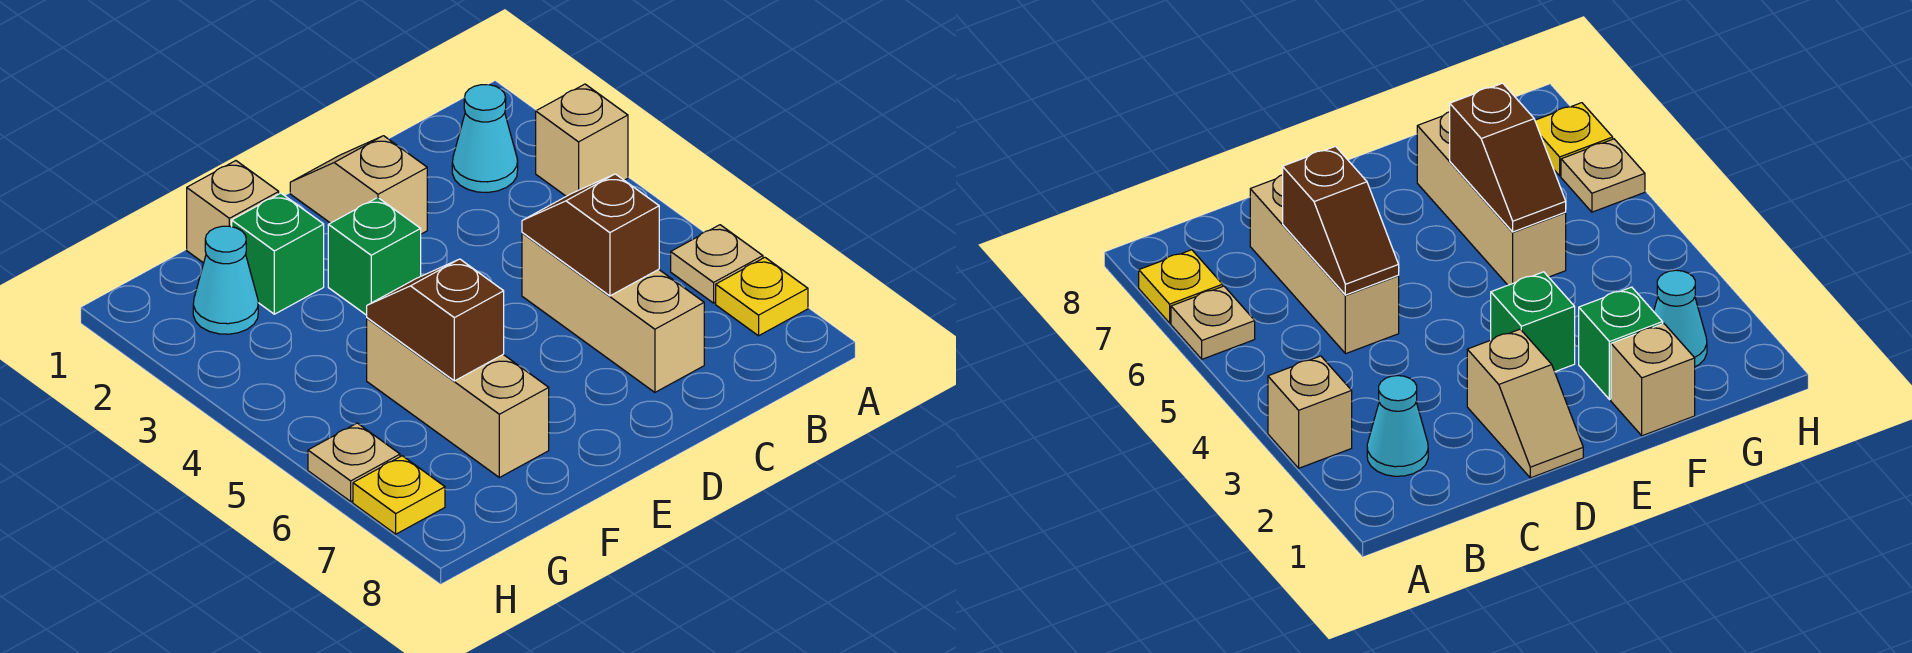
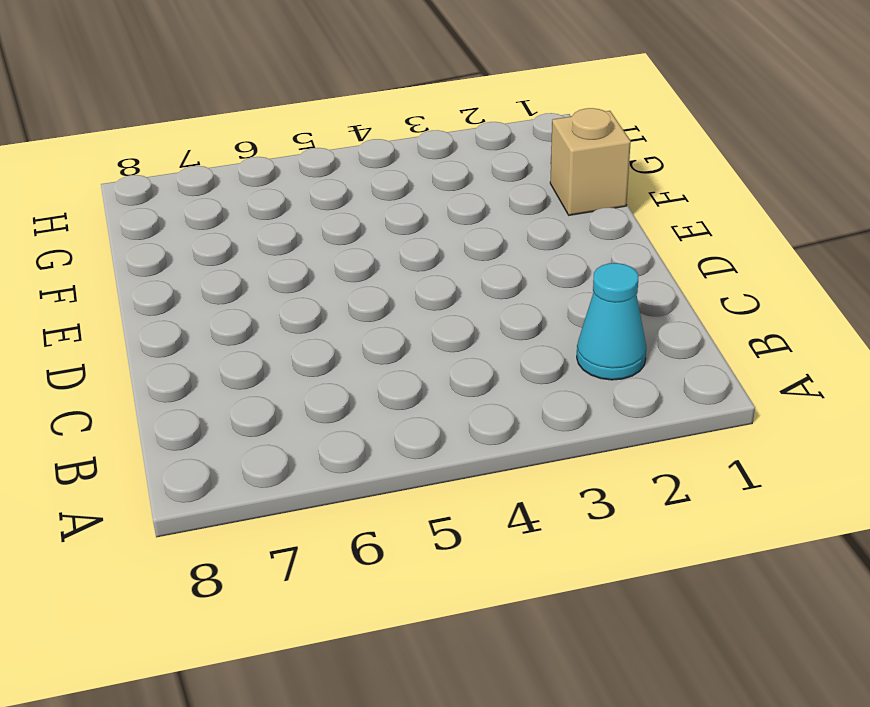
none -> tan 1x1 brick [536,84,628,196]
none -> tan 1x1 plate [671,225,763,303]
none -> yellow 1x1 plate [716,258,808,336]

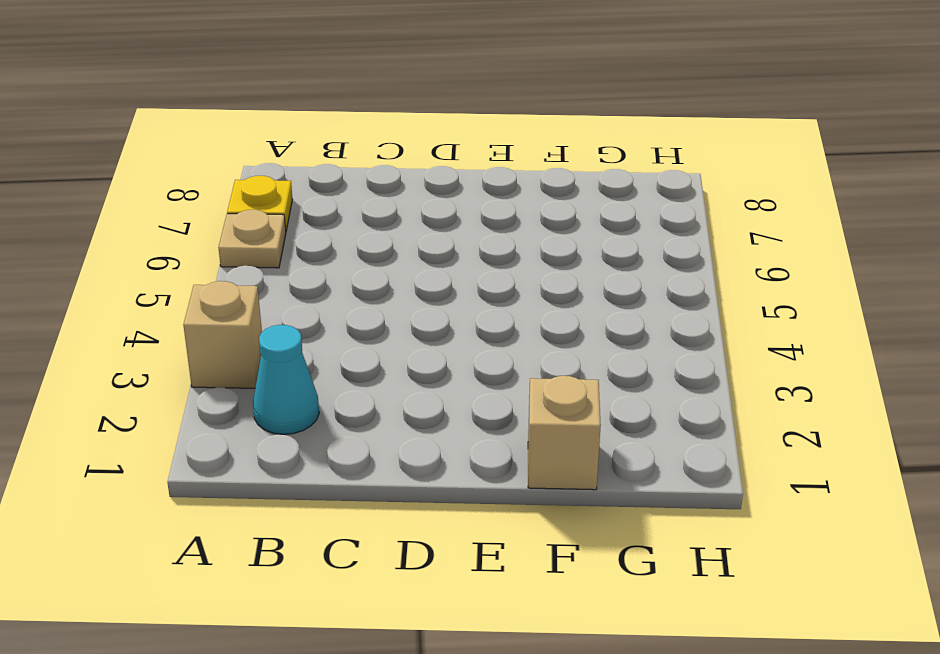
none -> tan 1x3 brick [522,233,704,392]
none -> tan 1x2 slope [290,136,427,234]
none -> green 1x1 brick [328,198,421,315]

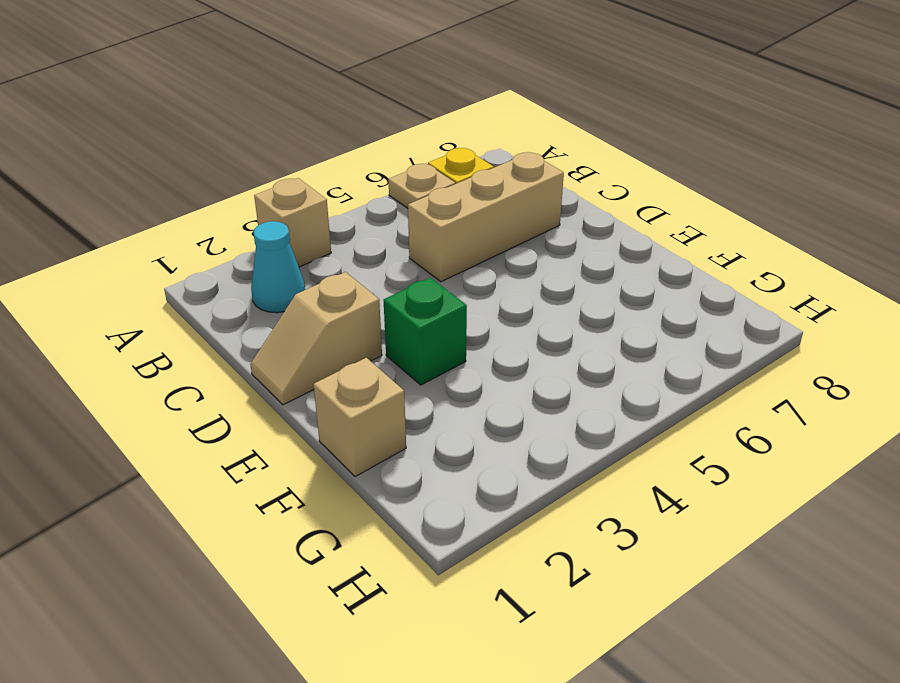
none -> green 1x1 brick [232,193,324,314]
none -> tan 1x3 brick [367,318,549,477]
none -> cyan 1x1 cone [193,226,258,334]

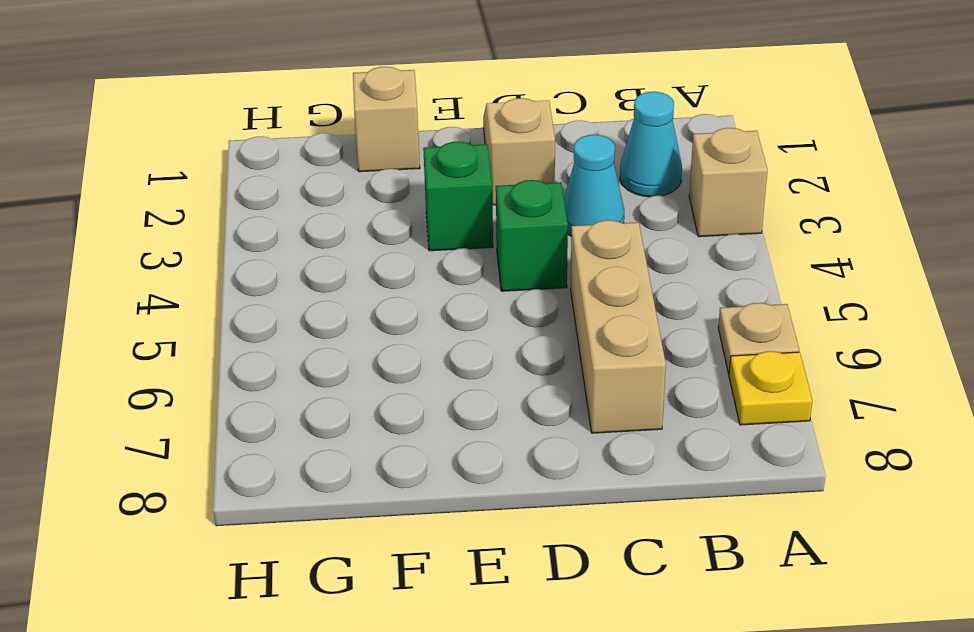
cyan 1x1 cone [564,135,624,236] -> cyan 1x1 cone moved to [193,226,258,334]
green 1x1 brick [496,180,568,291] -> green 1x1 brick moved to [232,193,324,314]
none -> tan 1x3 brick [367,318,549,477]
none -> tan 1x1 plate [308,423,400,501]
none -> yellow 1x1 plate [353,456,445,534]

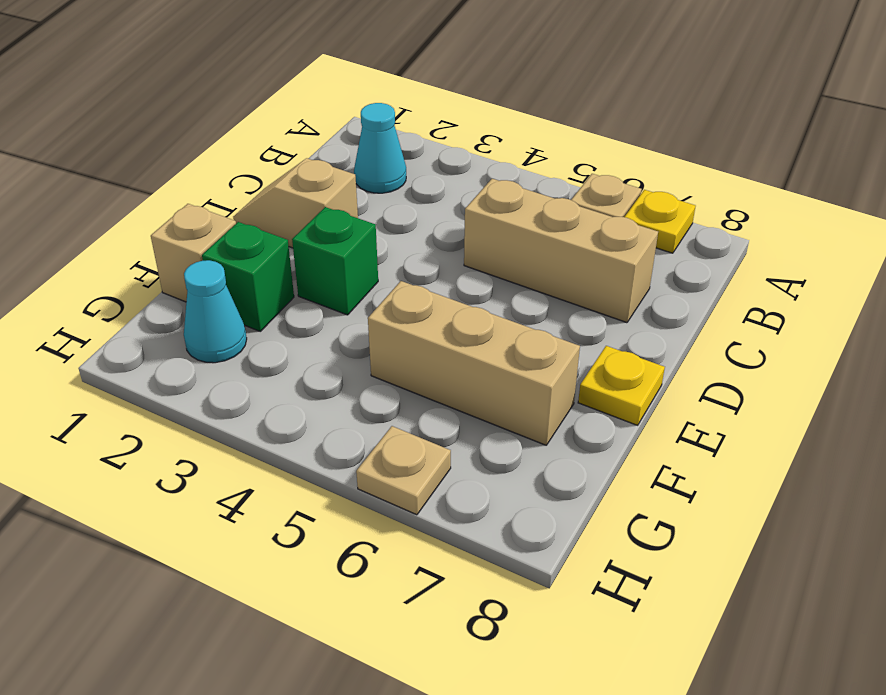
yellow 1x1 plate [578,346,665,425] -> yellow 1x1 plate moved to [353,456,445,534]
none -> tan 1x1 brick [536,84,628,196]
none -> brown 1x2 slope [522,174,659,296]
none -> brown 1x2 slope [367,259,504,381]

